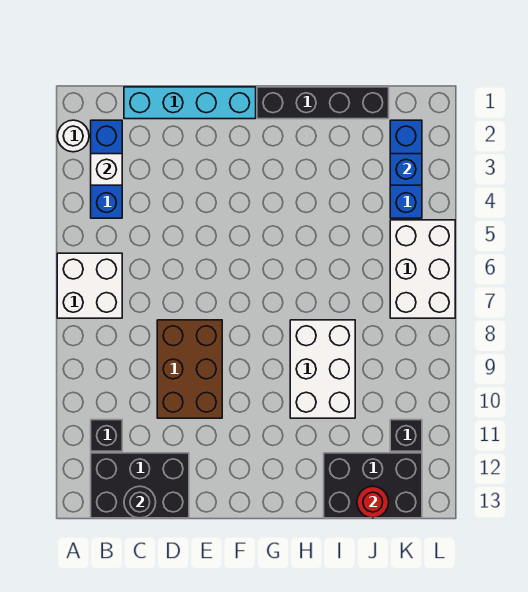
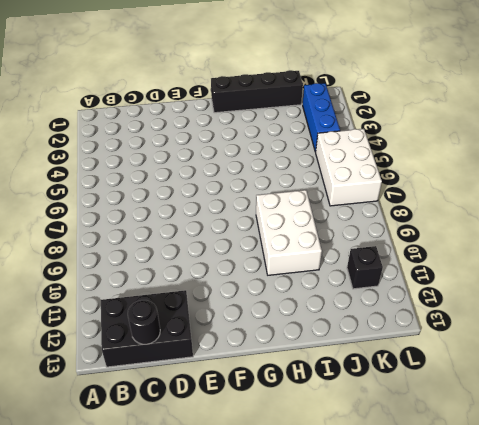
none -> white 1x1 round brick [57,120,89,152]
none -> white 2x2 brick [57,253,122,318]
none -> blue 1x3 brick [91,120,122,218]

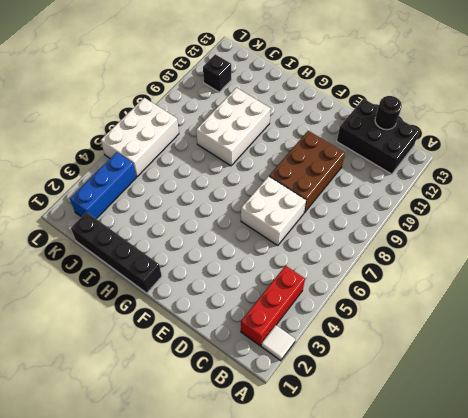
white 1x1 tile [261,325,295,361] -> white 1x1 round brick [57,120,89,152]
red 1x3 brick [241,266,305,345] -> blue 1x3 brick [91,120,122,218]
white 2x2 brick [241,176,306,245] -> white 2x2 brick moved to [57,253,122,318]
none -> black 1x1 brick [91,420,122,451]
none -> cyan 1x4 brick [124,87,256,119]
none -> black 2x3 brick [324,453,422,518]

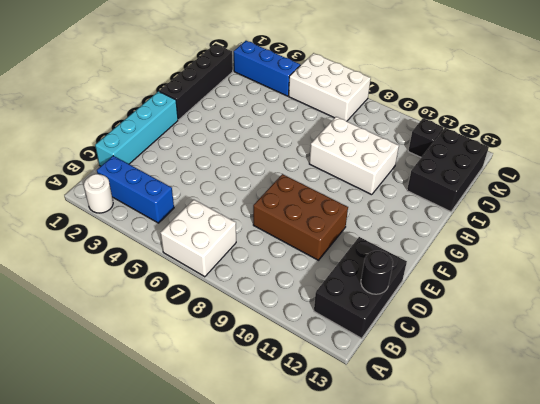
none -> black 1x1 brick [91,420,122,451]
none -> white 1x1 brick [91,154,122,185]
none -> red 1x1 round brick [357,486,389,518]

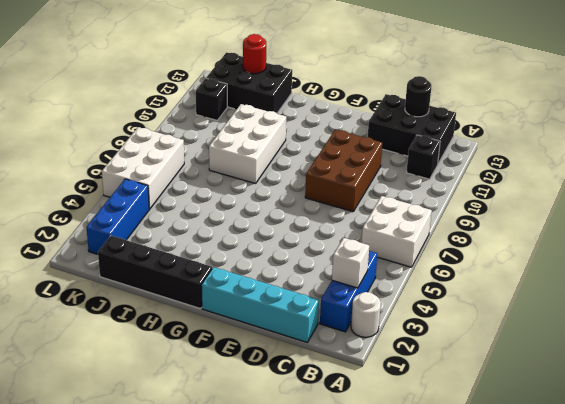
none -> blue 1x1 brick [390,154,422,185]

